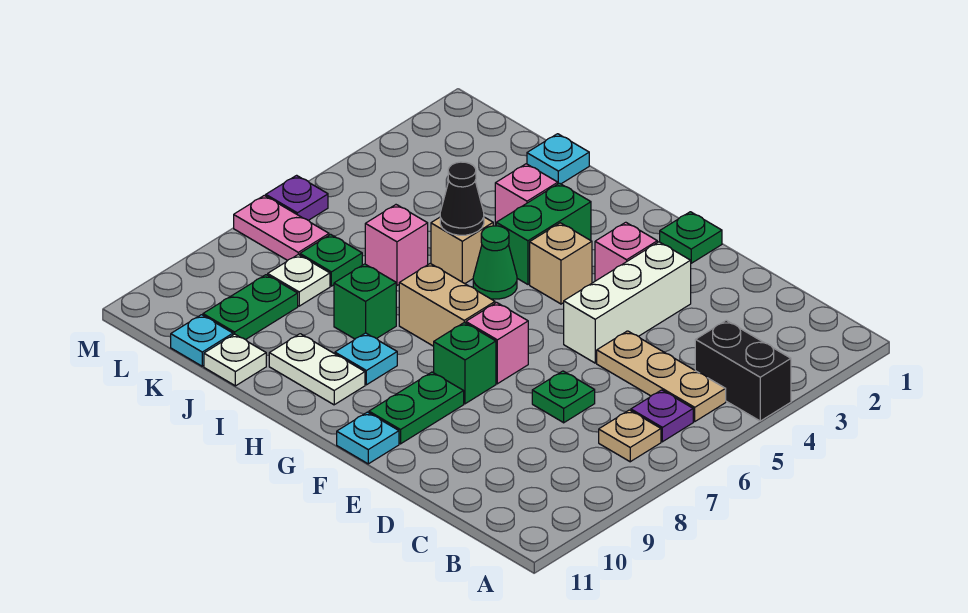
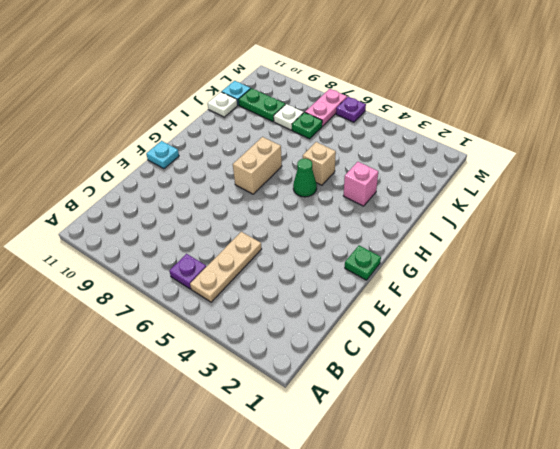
none -> black 1x2 brick [695,320,791,421]
none -> tan 1x1 plate [599,410,661,462]
none -> green 1x1 plate [532,371,595,423]
none -> white 1x3 brick [564,242,691,363]

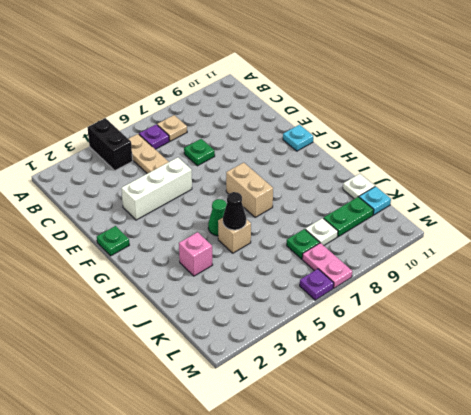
none -> pink 1x1 brick [595,222,657,281]
none -> pink 1x1 brick [466,303,528,384]
none -> green 1x1 brick [434,323,496,404]
none -> green 1x2 plate [369,372,464,444]

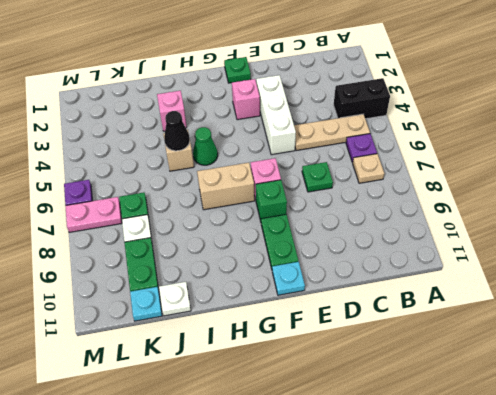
none -> tan 1x1 brick [530,223,592,304]
none -> green 1x2 brick [496,183,591,284]
none -> cyan 1x1 plate [335,333,397,385]
none -> white 1x2 plate [269,334,365,405]

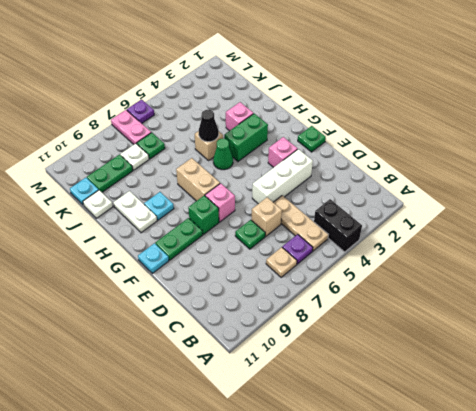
tan 1x1 brick [252,197,282,236] -> tan 1x1 brick moved to [530,223,592,304]
none -> green 1x1 brick [334,264,396,339]
none -> cyan 1x1 plate [527,134,589,184]
none -> pink 1x1 brick [365,205,428,286]

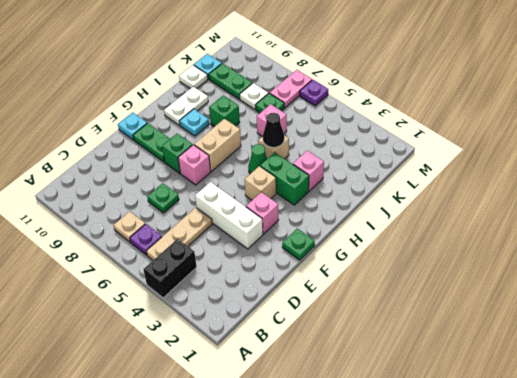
none -> cyan 1x1 plate [527,134,589,184]

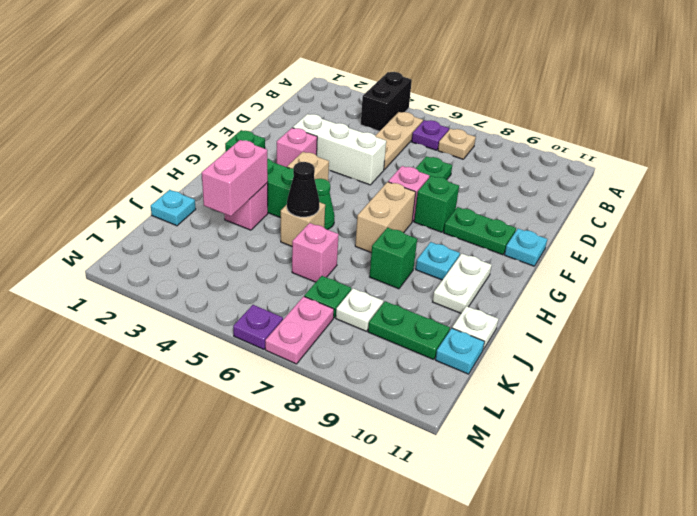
pink 1x2 brick [202,140,268,216] -> none

